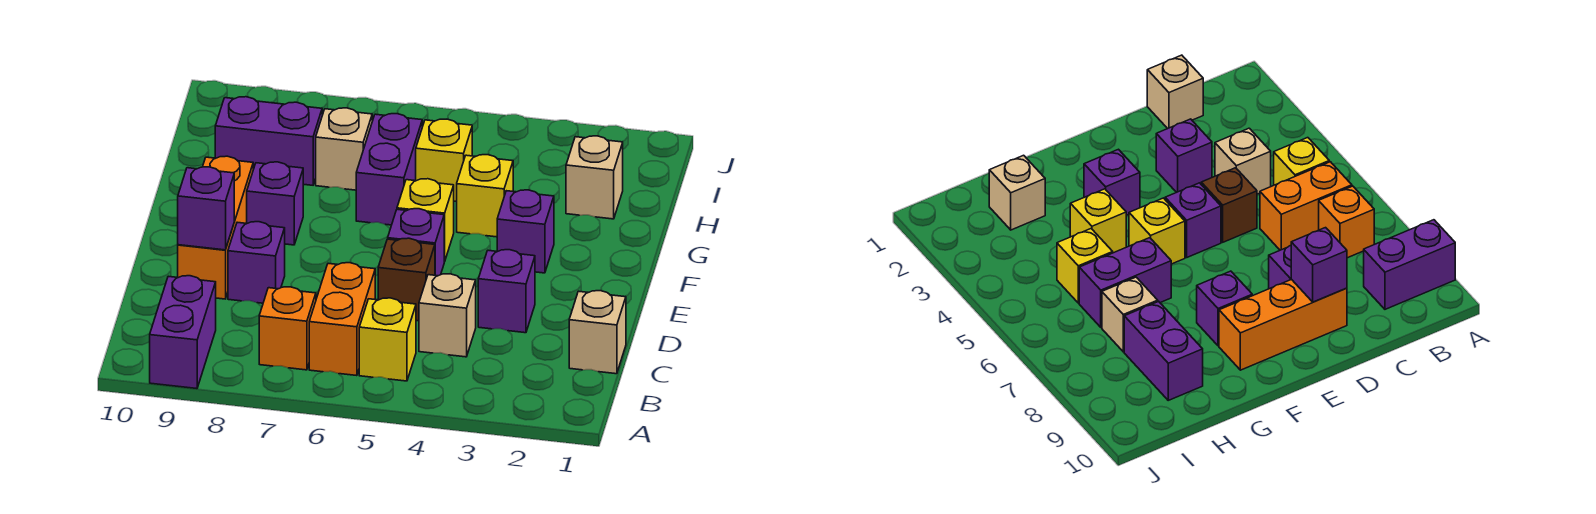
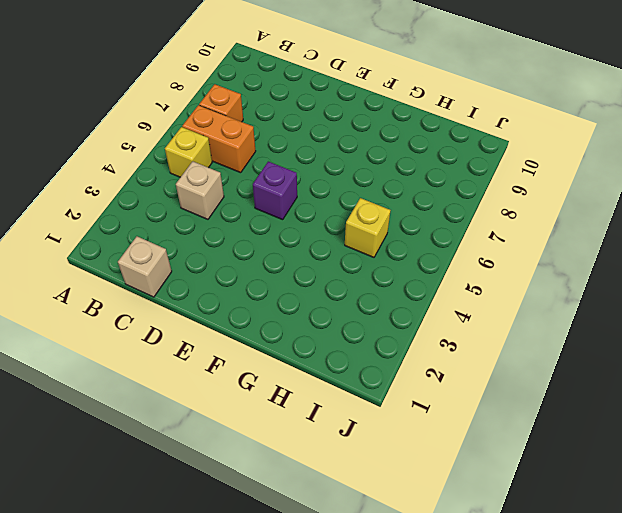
none -> purple 1x2 brick [150,276,216,389]
none -> purple 1x1 brick [478,250,535,333]
none -> brown 1x1 brick [378,238,435,321]

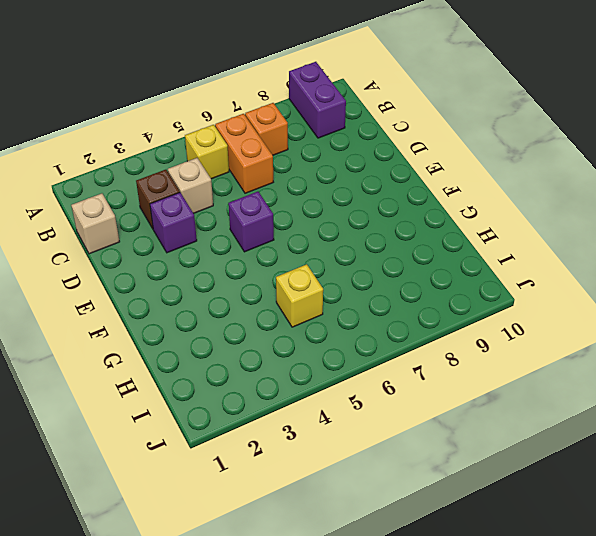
brown 1x1 brick [136,170,180,228] -> brown 1x1 brick moved to [378,238,435,321]
none -> purple 1x1 brick [228,222,285,303]
none -> orange 1x3 brick [178,156,253,299]
none -> purple 1x1 brick [497,190,554,273]

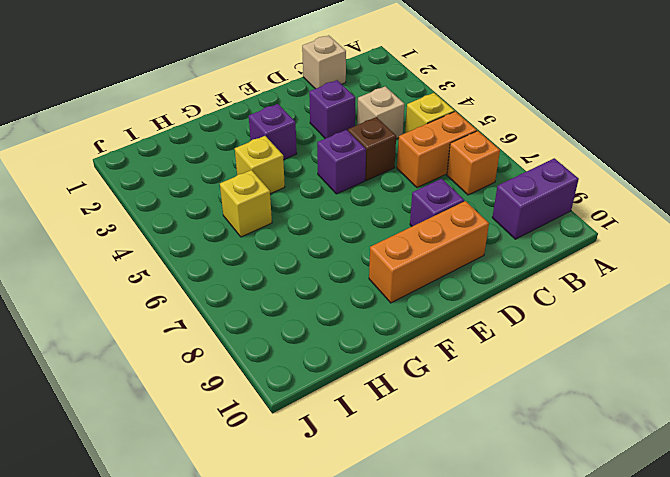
none -> yellow 1x1 brick [397,179,454,262]
none -> purple 1x1 brick [247,162,303,245]
none -> purple 1x2 brick [356,114,422,225]

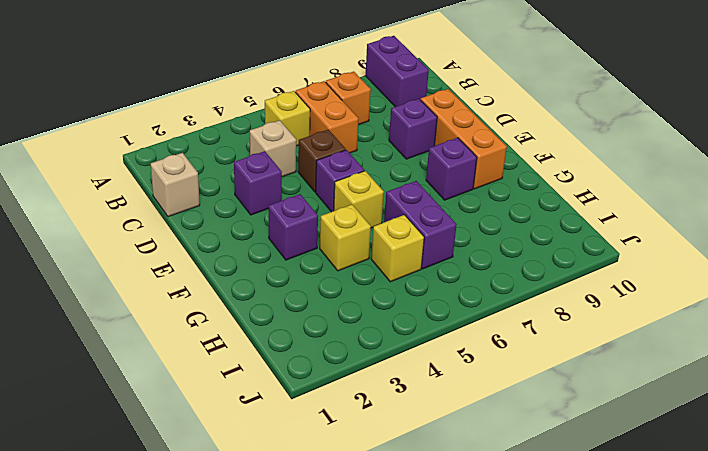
none -> tan 1x1 brick [566,136,623,219]
none -> tan 1x1 brick [316,108,372,190]
none -> purple 1x2 brick [215,97,322,185]

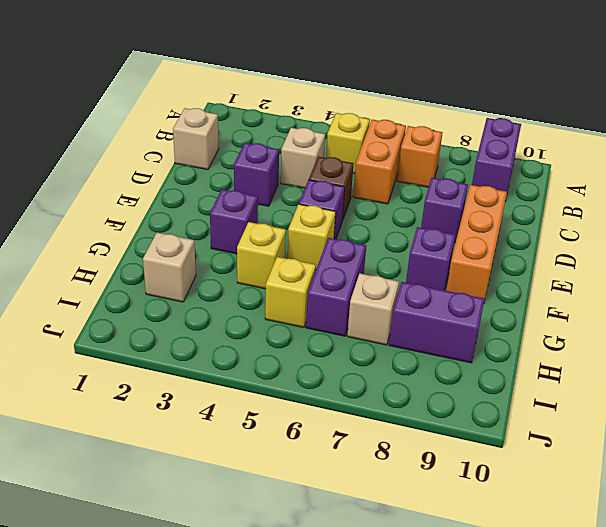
none -> purple 1x1 brick [178,167,234,250]

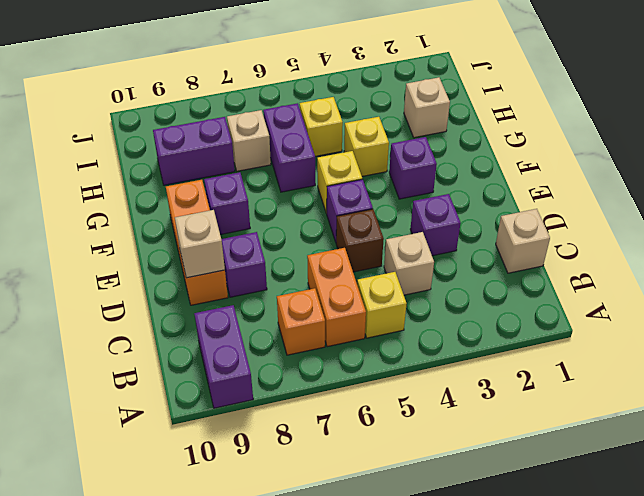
tan 1x1 brick [175,210,225,278] -> purple 1x1 brick [178,167,234,250]

